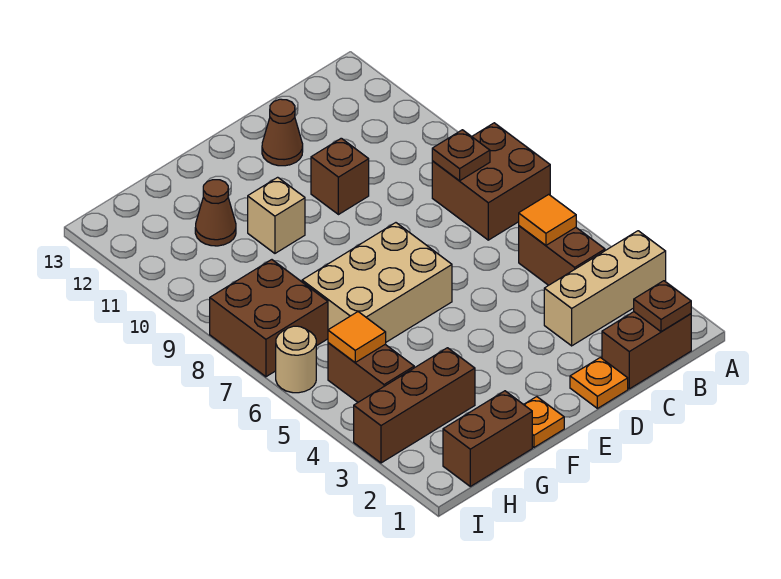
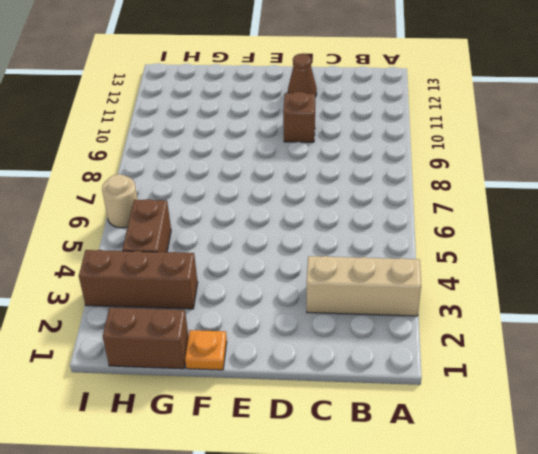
none -> brown 2x2 brick [432,123,550,240]
none -> brown 1x2 brick [602,312,691,389]
none -> brown 1x2 brick [519,226,605,285]

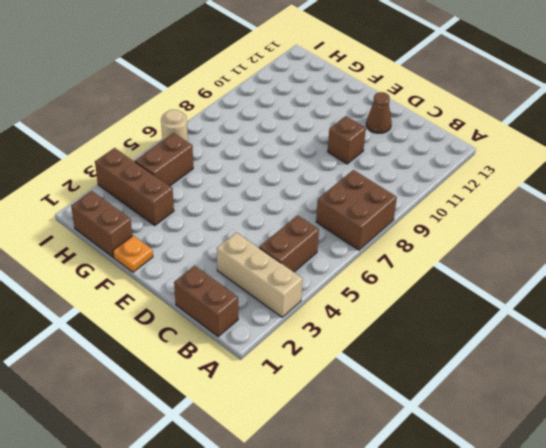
none -> orange 1x1 plate [570,357,628,408]
none -> tan 2x3 brick [302,223,452,342]
none -> tan 1x1 brick [248,177,305,253]

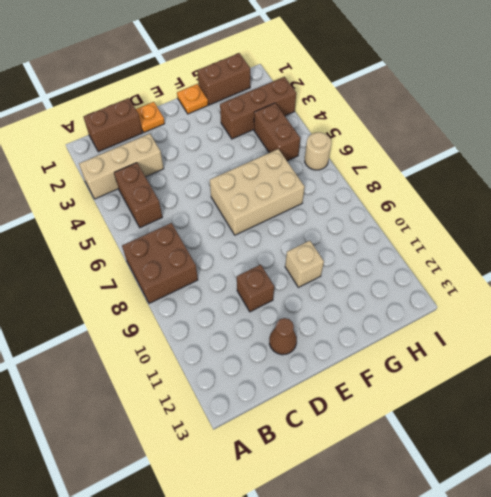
none -> brown 1x1 cone [195,180,236,246]
none -> brown 2x2 brick [210,260,328,377]
none -> brown 1x1 plate [634,281,691,332]

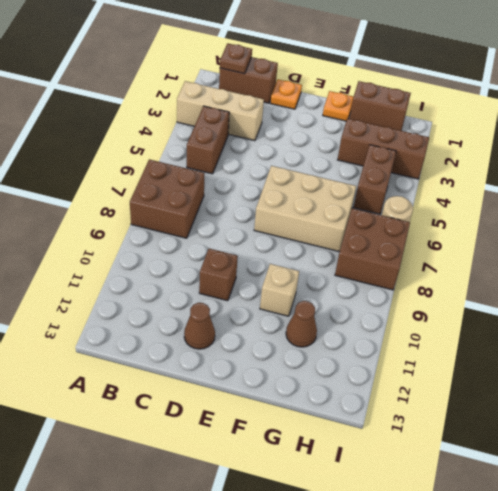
none -> orange 1x1 tile [519,194,576,245]
none -> brown 1x1 plate [432,130,490,181]
none -> orange 1x1 tile [328,312,386,362]

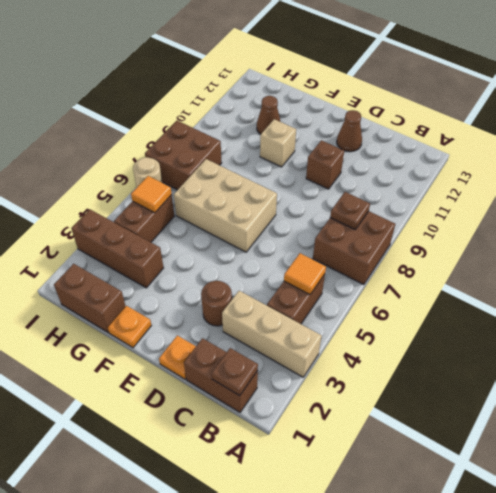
brown 1x1 round brick [201,281,232,326] -> none

